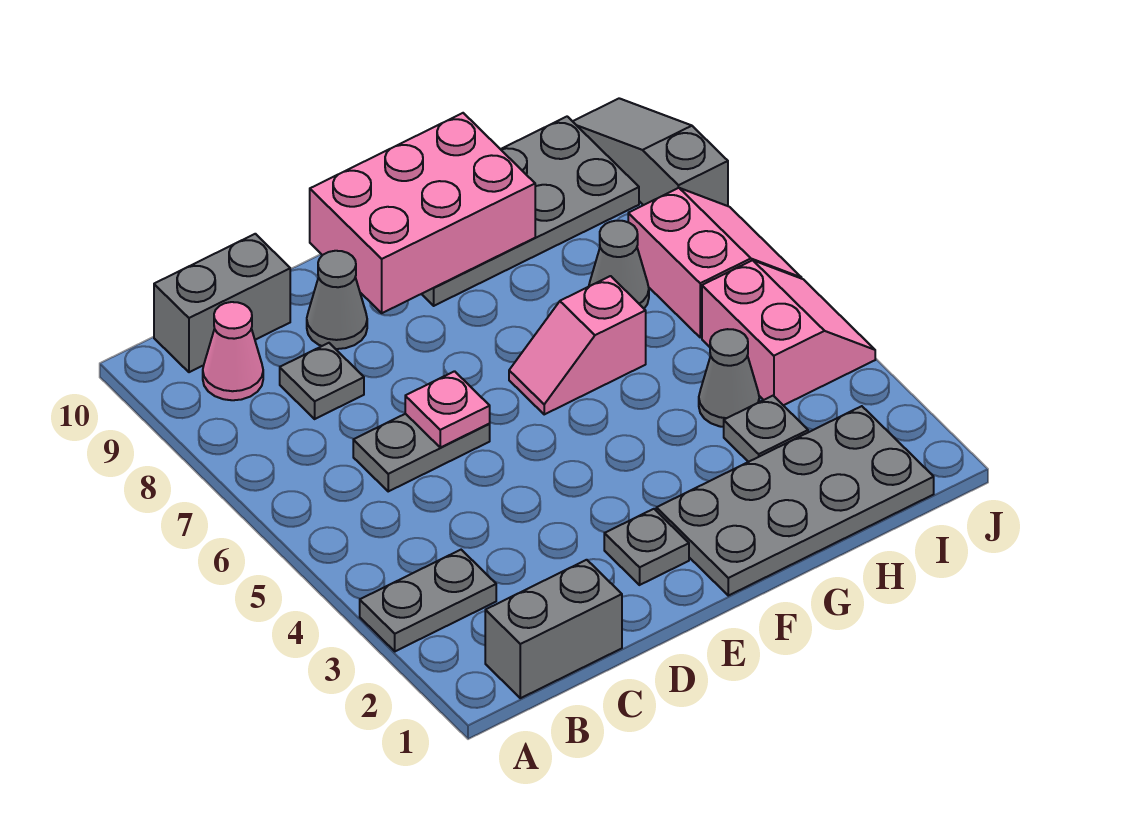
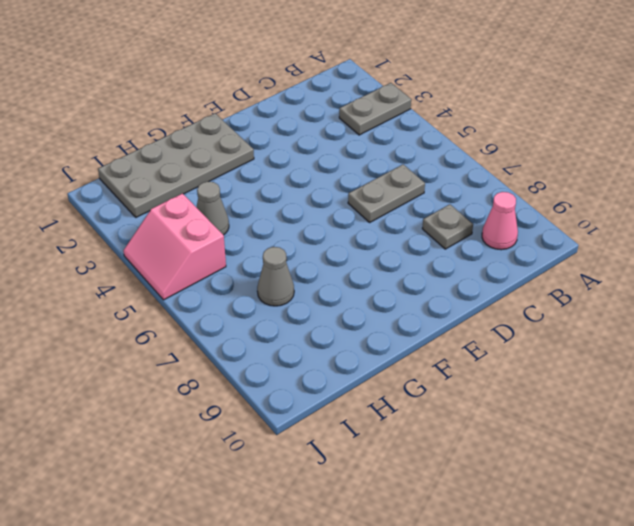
none -> grey 1x2 brick [485,560,622,698]
none -> grey 1x2 brick [154,234,290,372]
none -> grey 1x1 cone [307,251,367,349]

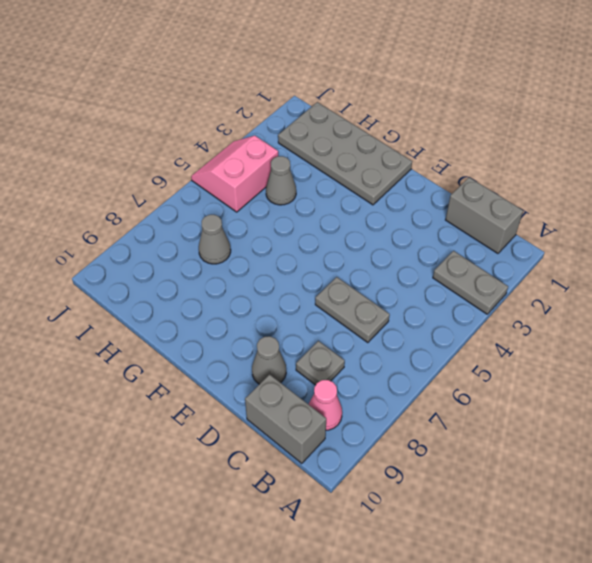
none -> grey 1x1 plate [604,509,689,585]
none -> pink 1x2 slope [509,276,646,414]
none -> grey 2x4 plate [422,117,639,306]

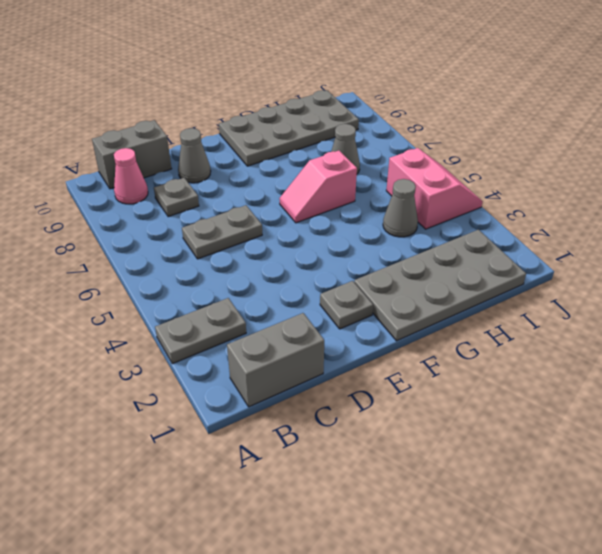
none -> grey 1x1 plate [724,396,808,462]
none -> pink 2x2 slope [628,188,802,337]
none -> grey 1x3 slope [573,98,728,206]

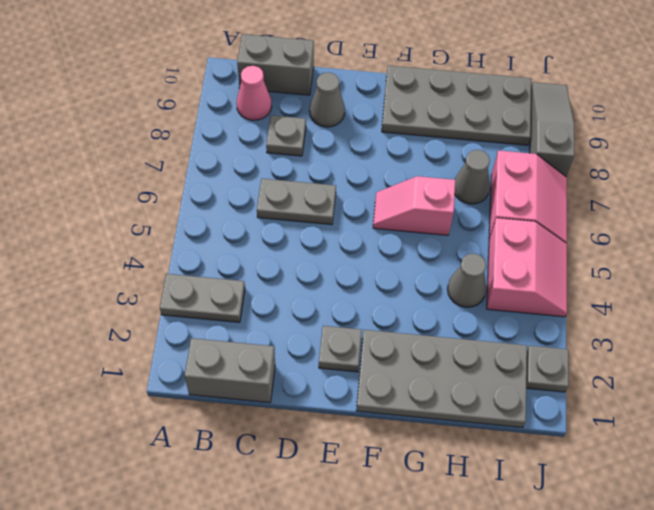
grey 1x1 plate [526,346,569,392] -> grey 1x1 plate moved to [724,396,808,462]
none -> pink 1x1 plate [405,371,490,447]
none -> pink 2x3 brick [310,113,535,313]

